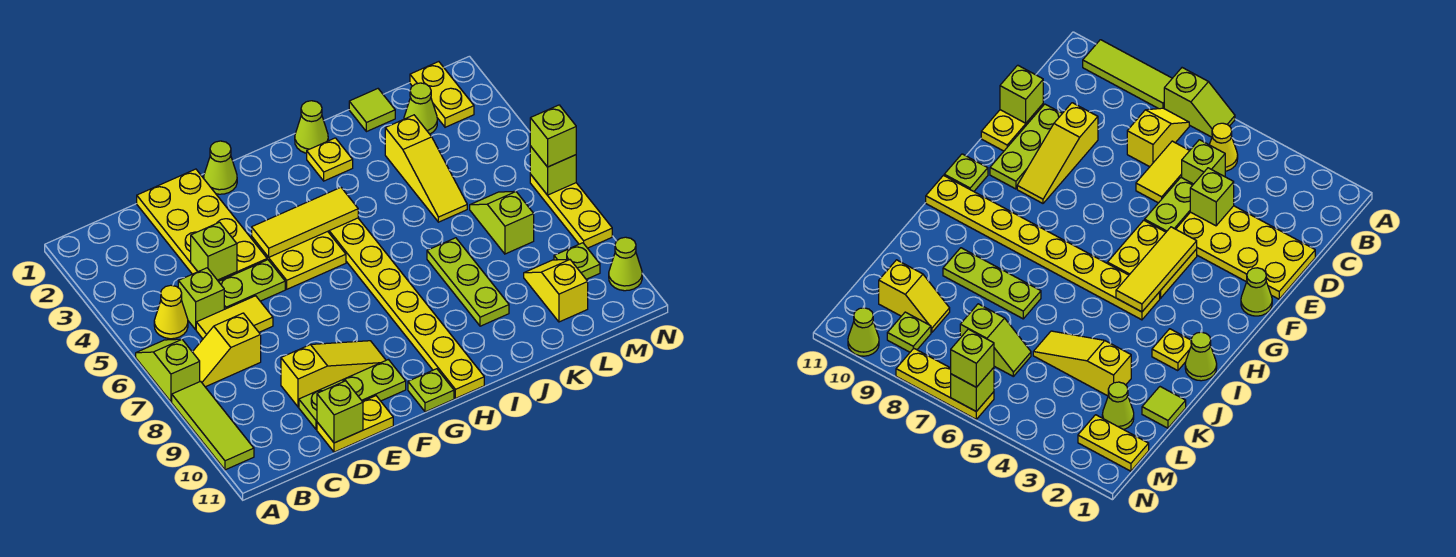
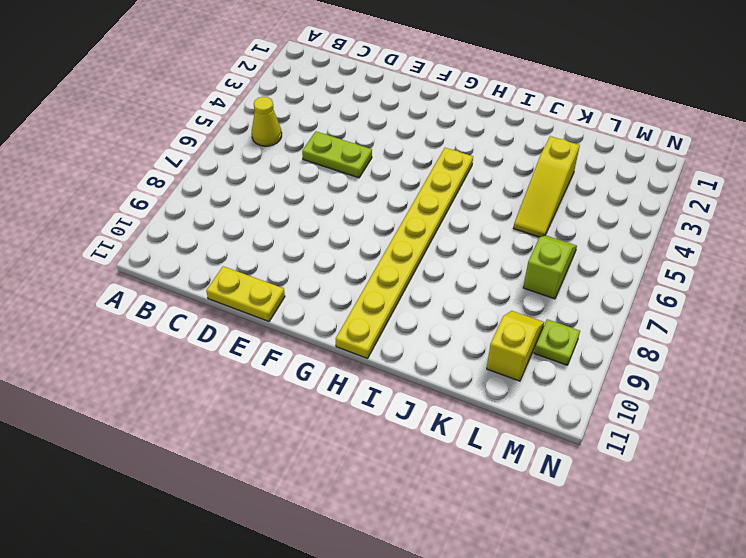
none -> lime 1x2 slope [136,339,200,402]
none -> lime 1x3 tile [172,381,254,470]
none -> yellow 1x2 slope [192,313,261,387]
none -> lime 1x1 brick [178,268,224,329]

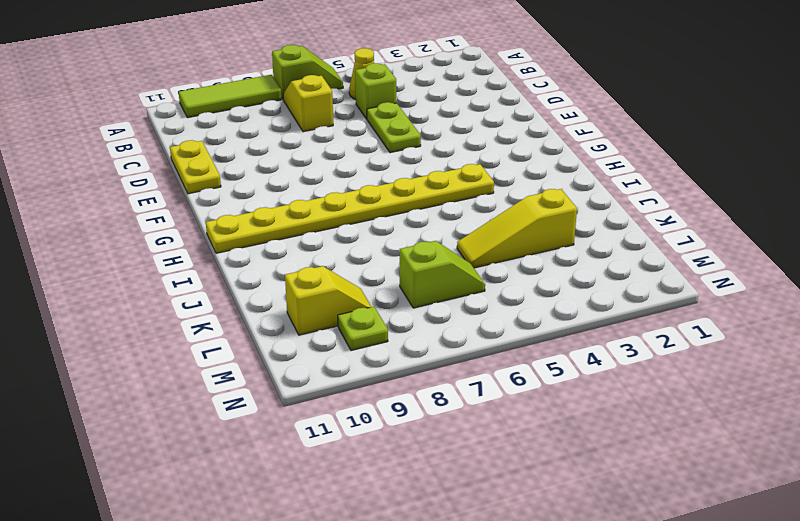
none -> yellow 1x2 tile [196,296,273,339]
none -> yellow 2x4 plate [137,169,267,282]
none -> yellow 1x3 slope [281,341,386,407]
none -> lime 1x3 plate [299,360,406,430]

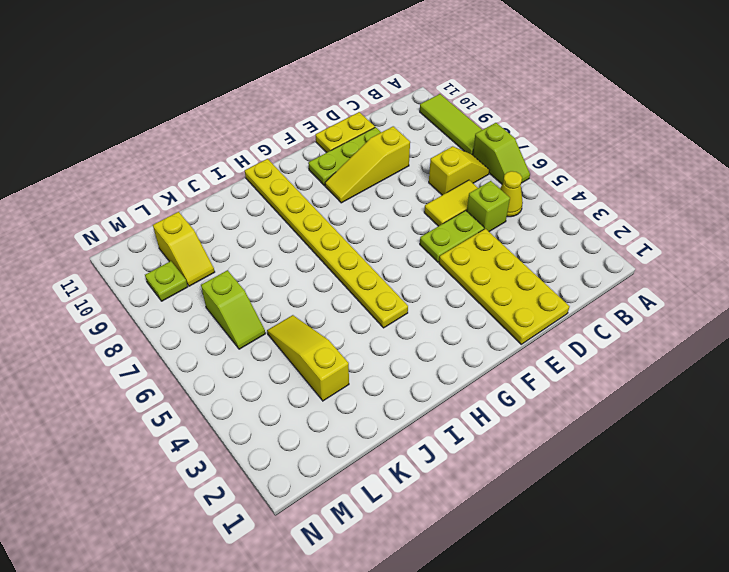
none -> lime 1x1 cone [204,141,237,194]
none -> yellow 2x2 plate [252,231,346,289]
none -> lime 1x1 plate [408,369,454,412]
none -> lime 1x1 cone [295,101,328,153]

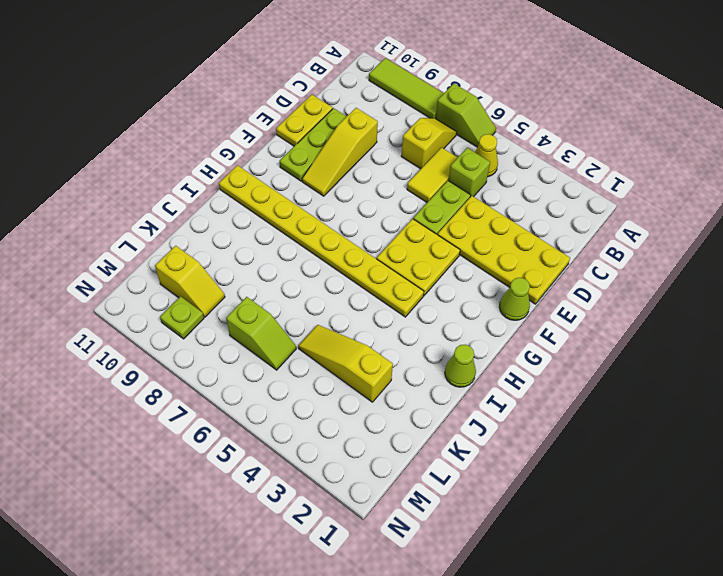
none -> lime 1x1 plate [408,369,454,412]
none -> yellow 1x1 plate [307,138,353,181]
none -> lime 1x3 plate [427,238,509,326]
none -> lime 1x1 tile [349,89,395,132]

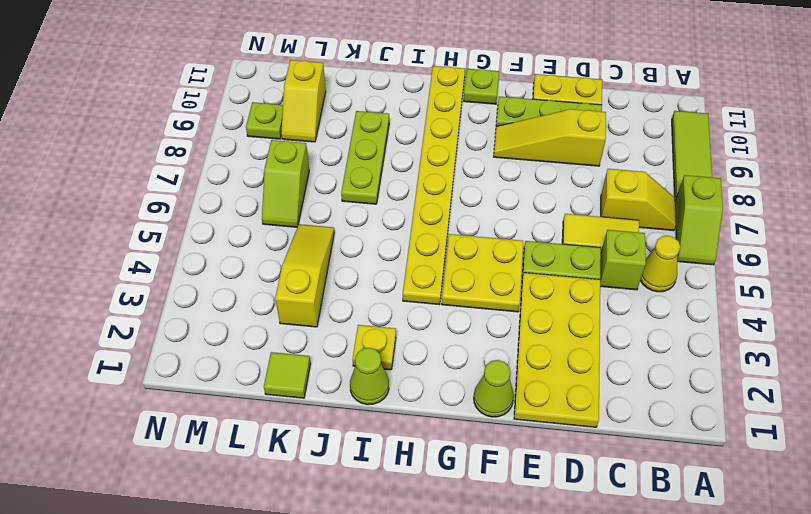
none -> lime 1x1 cone [404,83,437,134]
none -> yellow 1x2 plate [410,62,474,127]
none -> yellow 1x3 plate [530,174,612,248]
none -> lime 1x1 cone [609,237,642,291]

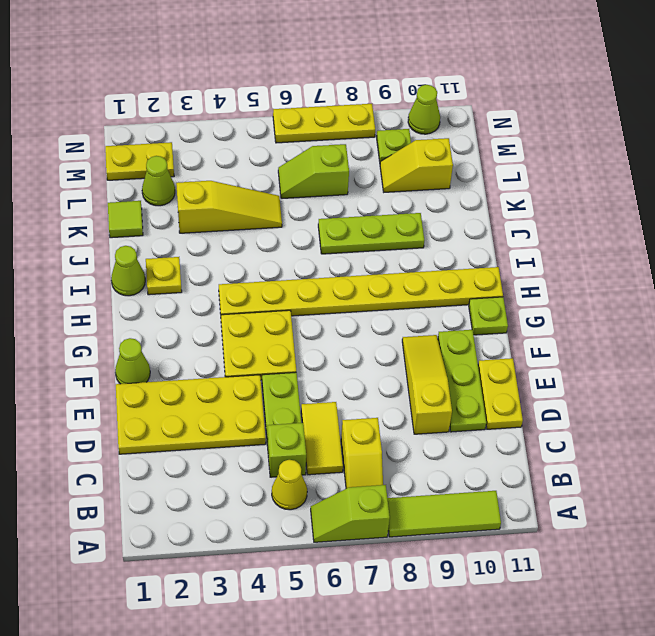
none -> lime 1x1 brick [191,222,237,280]
none -> lime 1x1 brick [317,381,363,443]
none -> yellow 1x3 tile [252,187,358,257]
none -> lime 1x1 brick [530,146,576,195]

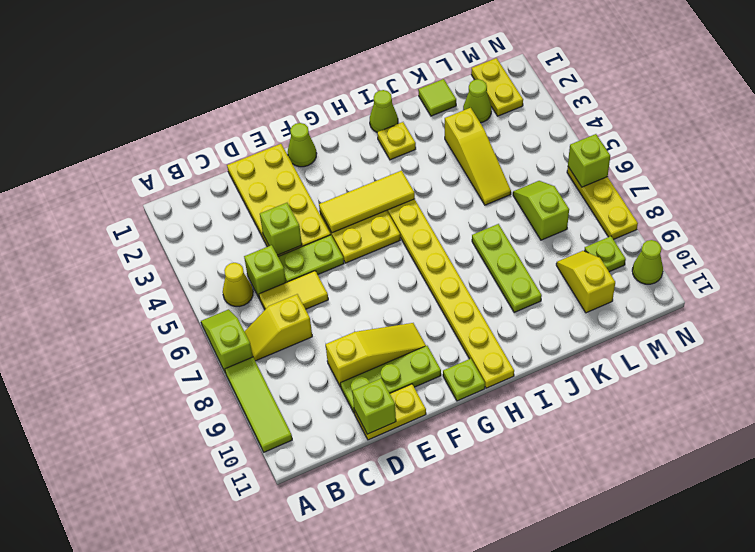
none -> lime 1x1 brick [530,105,576,167]

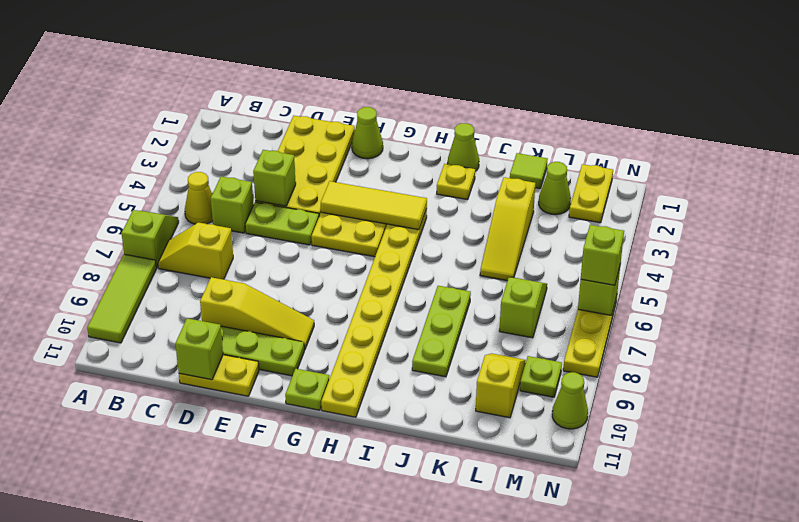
none -> yellow 1x2 tile [196,296,273,339]

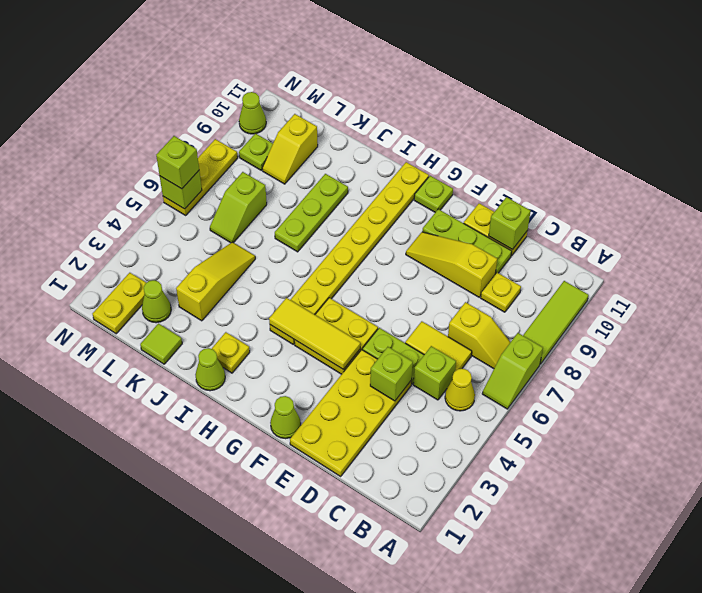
yellow 1x1 plate [481,273,521,312] -> none

